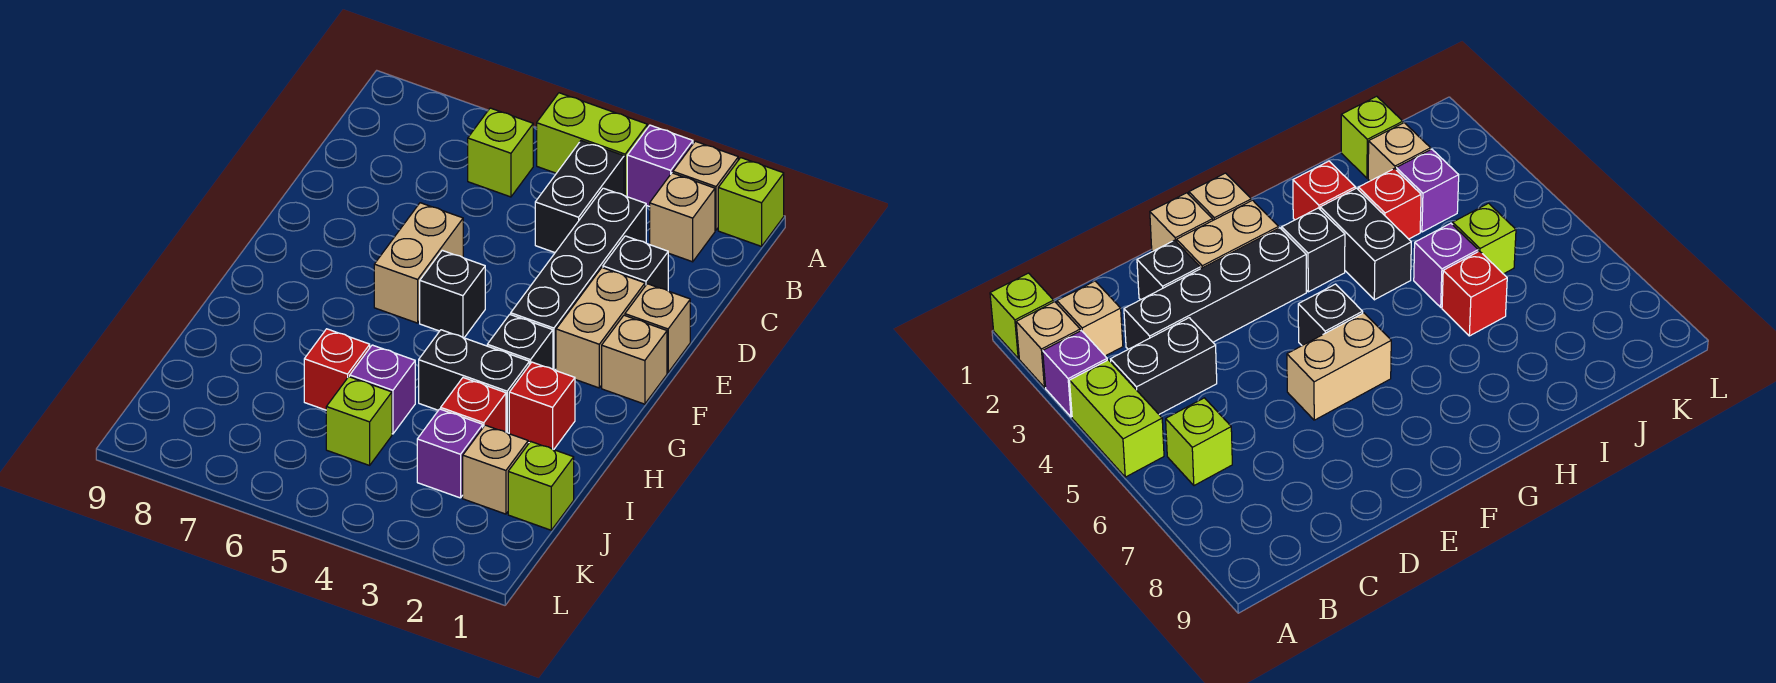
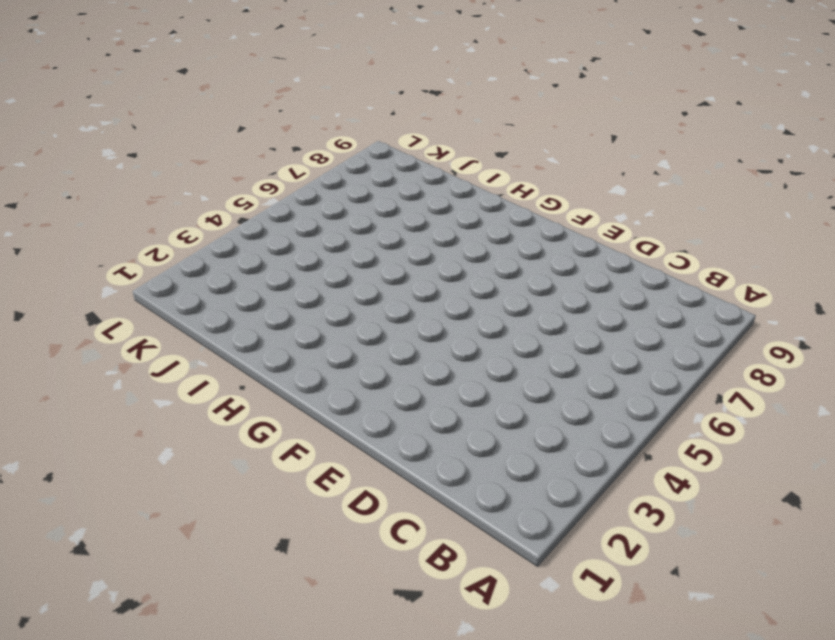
none -> lime 1x1 brick [718,158,784,246]
none -> tan 1x1 brick [673,141,738,230]
none -> purple 1x1 brick [627,125,693,207]

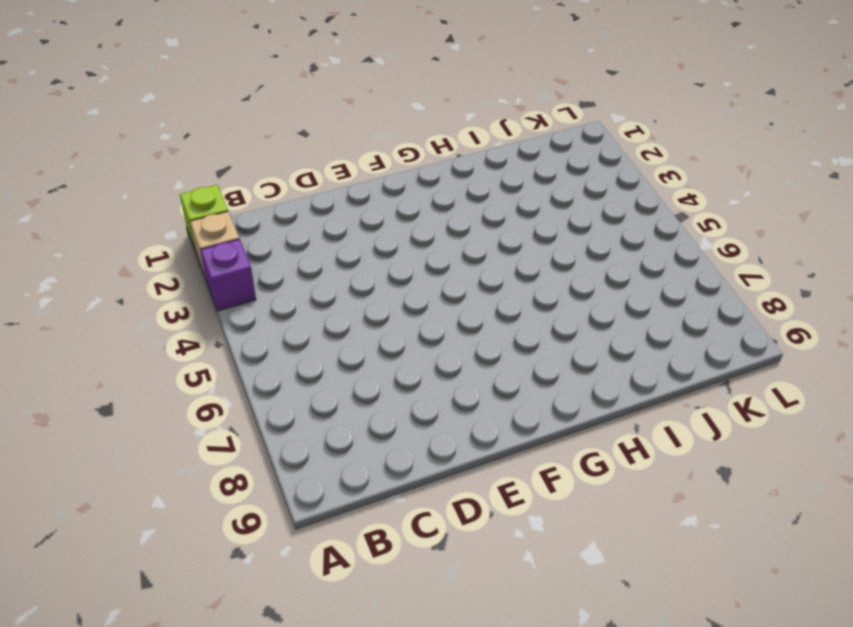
none -> lime 1x2 brick [537,93,647,196]
none -> tan 1x1 brick [650,173,715,262]
none -> black 1x2 brick [535,141,624,252]

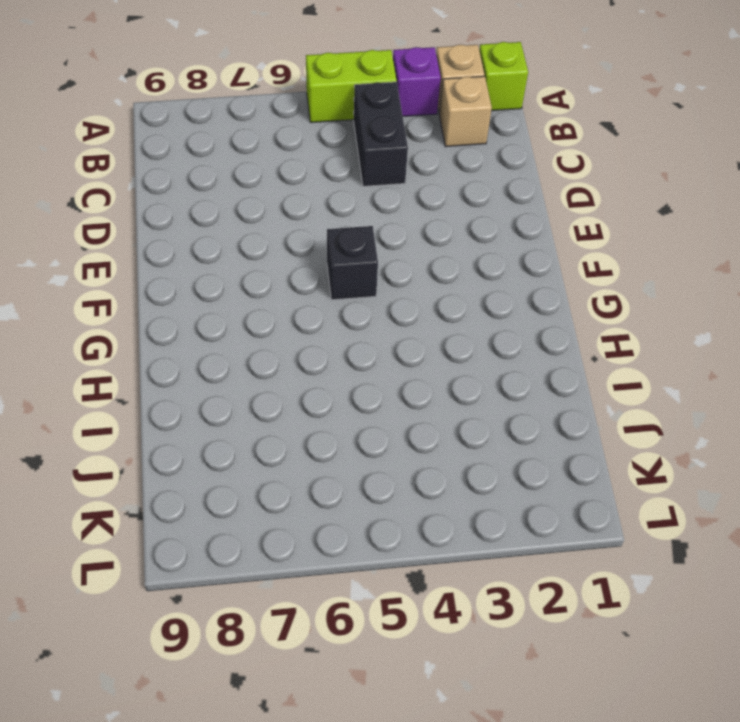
none -> lime 1x1 brick [468,108,533,197]
none -> black 1x4 brick [511,188,646,370]
none -> black 1x1 brick [603,236,668,291]

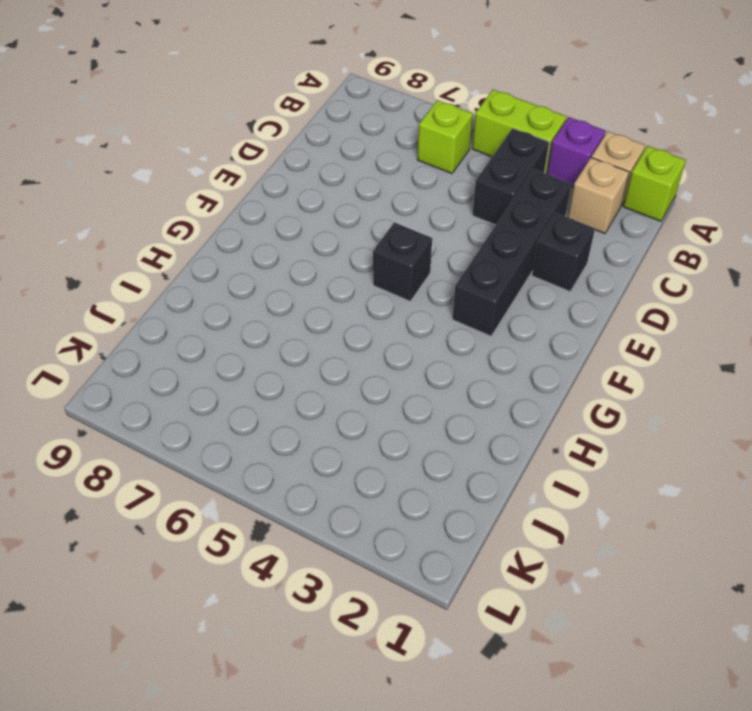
none -> tan 1x1 brick [625,284,690,373]
none -> tan 1x2 brick [556,268,645,388]
none -> tan 1x2 brick [374,203,463,323]

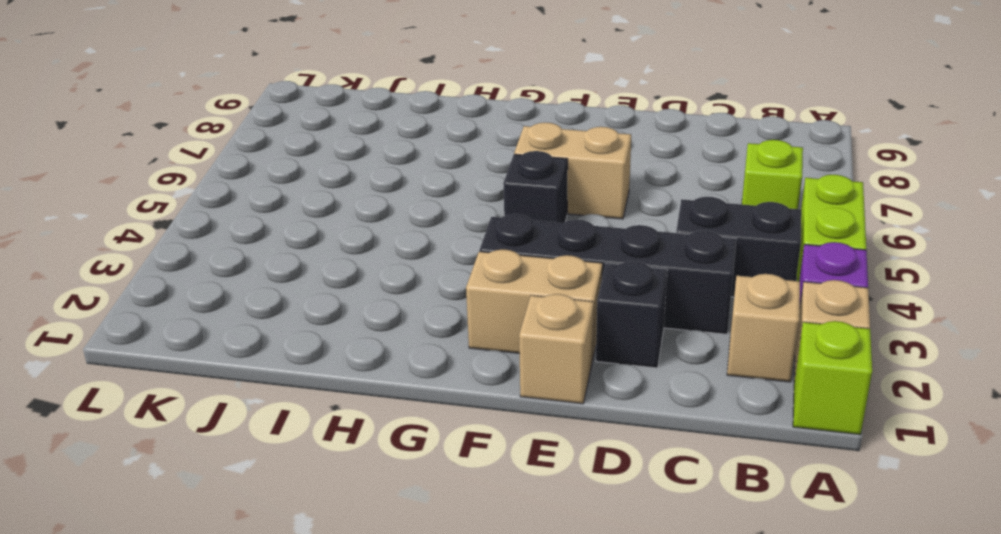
none -> tan 1x1 brick [602,315,667,404]
none -> black 1x1 brick [487,315,553,369]
none -> red 1x1 brick [509,362,575,450]

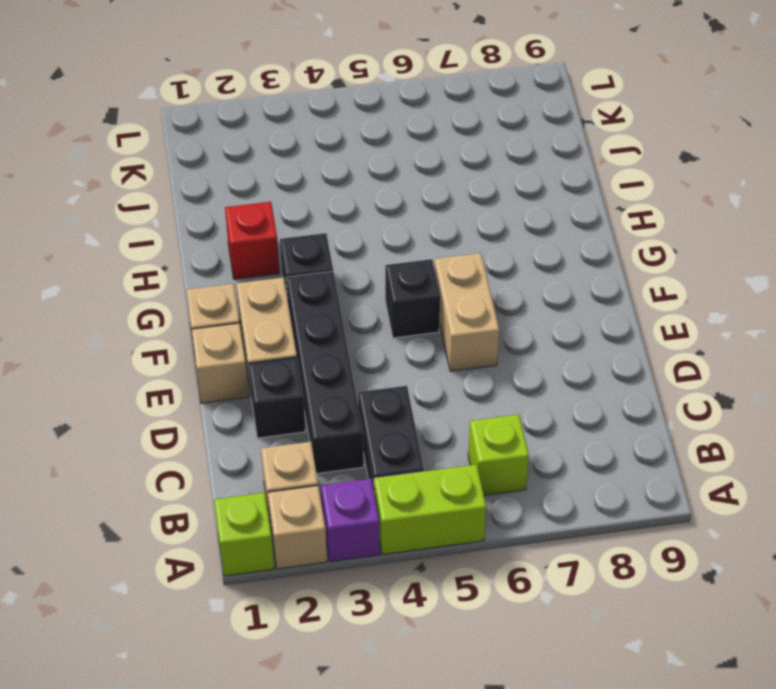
none -> black 1x2 brick [419,330,529,433]
none -> red 1x1 brick [441,378,506,432]
none -> purple 1x1 brick [350,345,415,434]

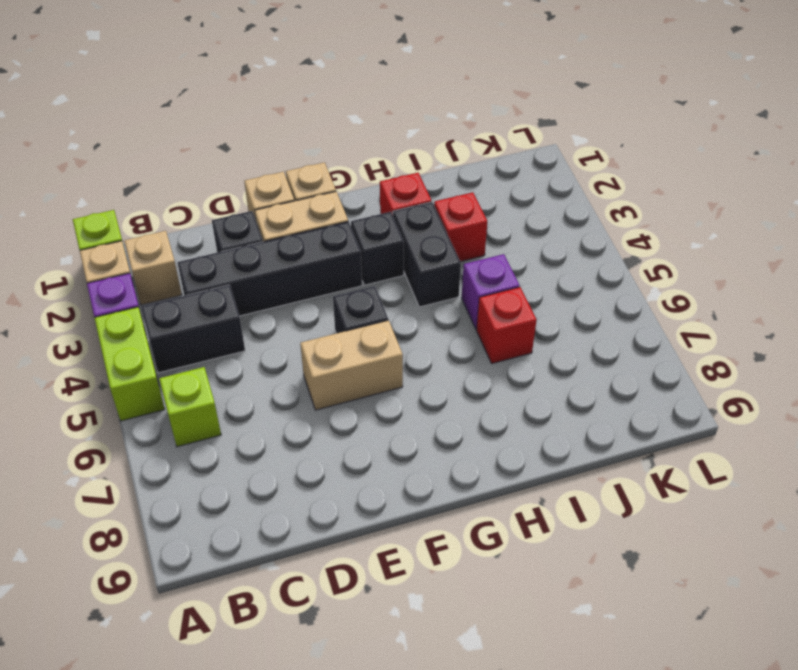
none -> lime 1x1 brick [508,441,574,530]
none -> tan 1x1 brick [463,425,528,514]
none -> purple 1x1 brick [417,409,483,498]

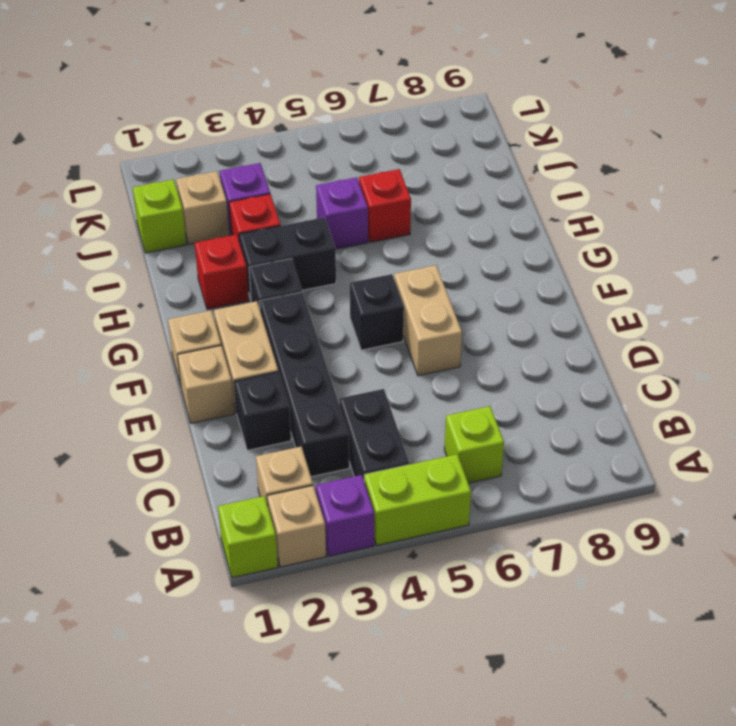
none -> lime 1x1 brick [326,377,392,465]

